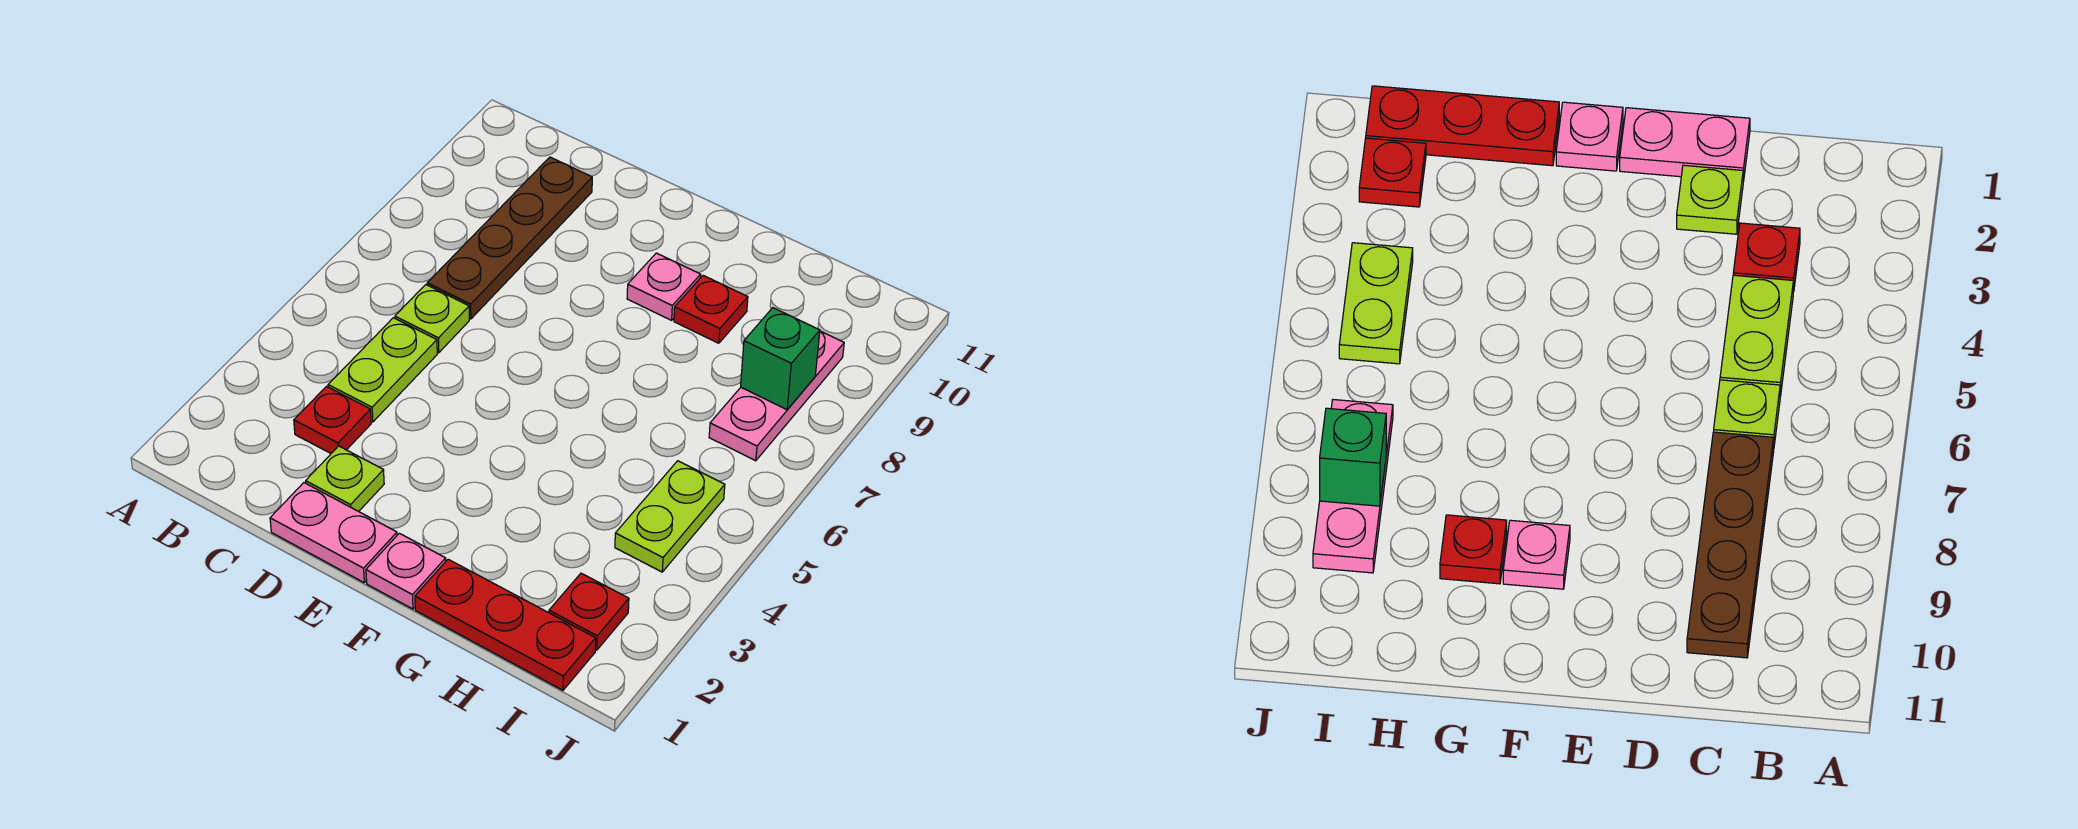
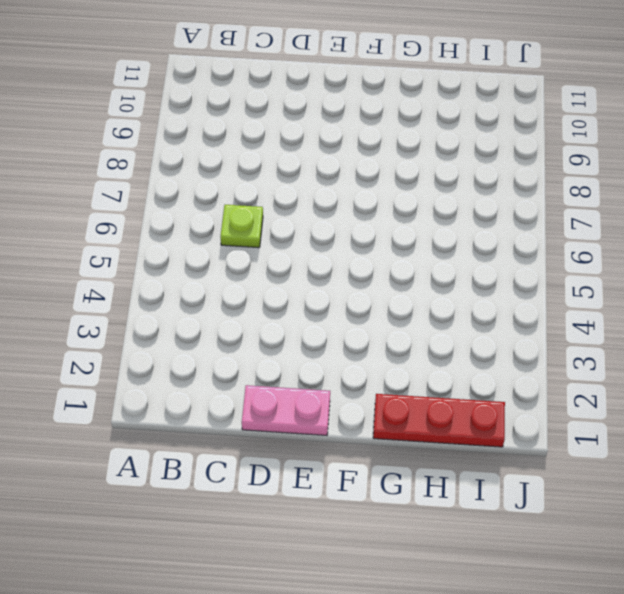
none -> red 1x1 plate [294,386,371,453]
none -> lime 1x2 plate [328,318,437,422]
none -> brown 1x4 plate [427,157,592,319]

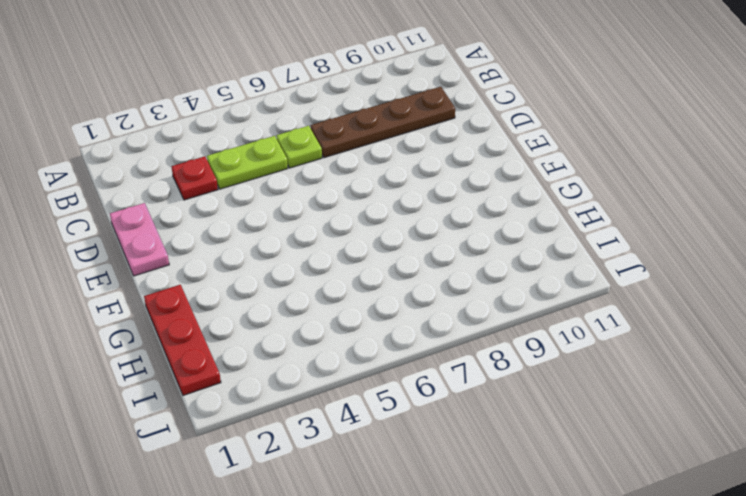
none -> lime 1x1 plate [306,446,384,511]
none -> pink 1x1 plate [366,533,446,609]
none -> pink 1x1 plate [627,253,701,320]

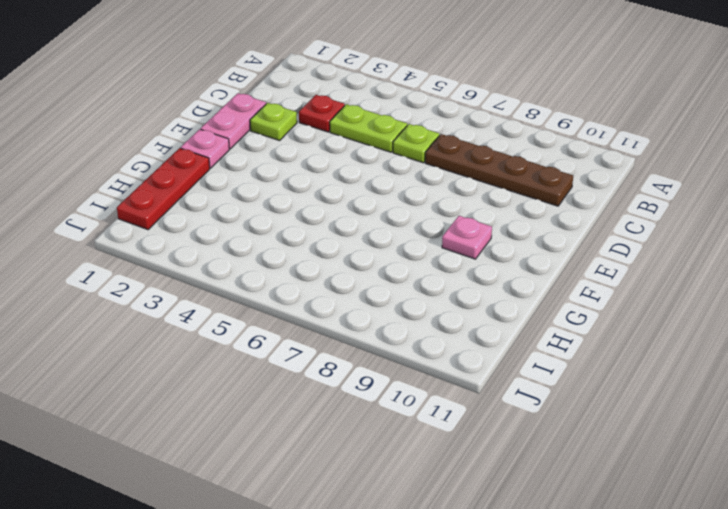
none -> red 1x1 plate [674,275,748,343]
none -> red 1x1 plate [549,573,629,650]
none -> lime 1x2 plate [615,461,725,572]

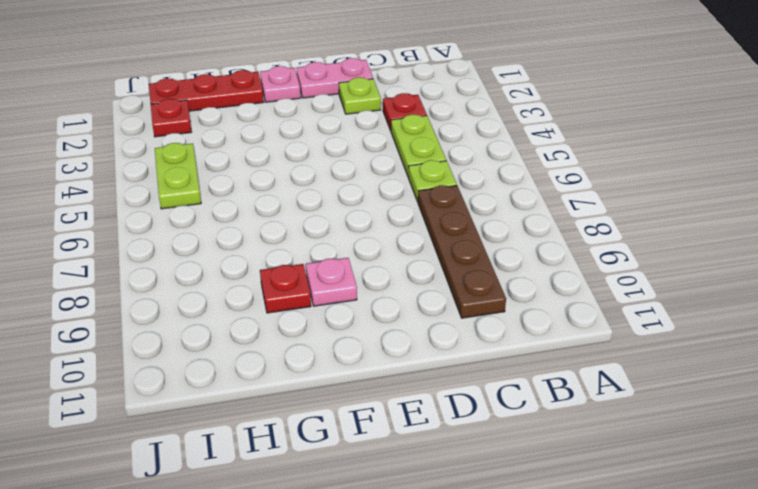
none -> pink 1x3 plate [709,331,844,461]
none -> green 1x1 brick [741,308,820,410]

